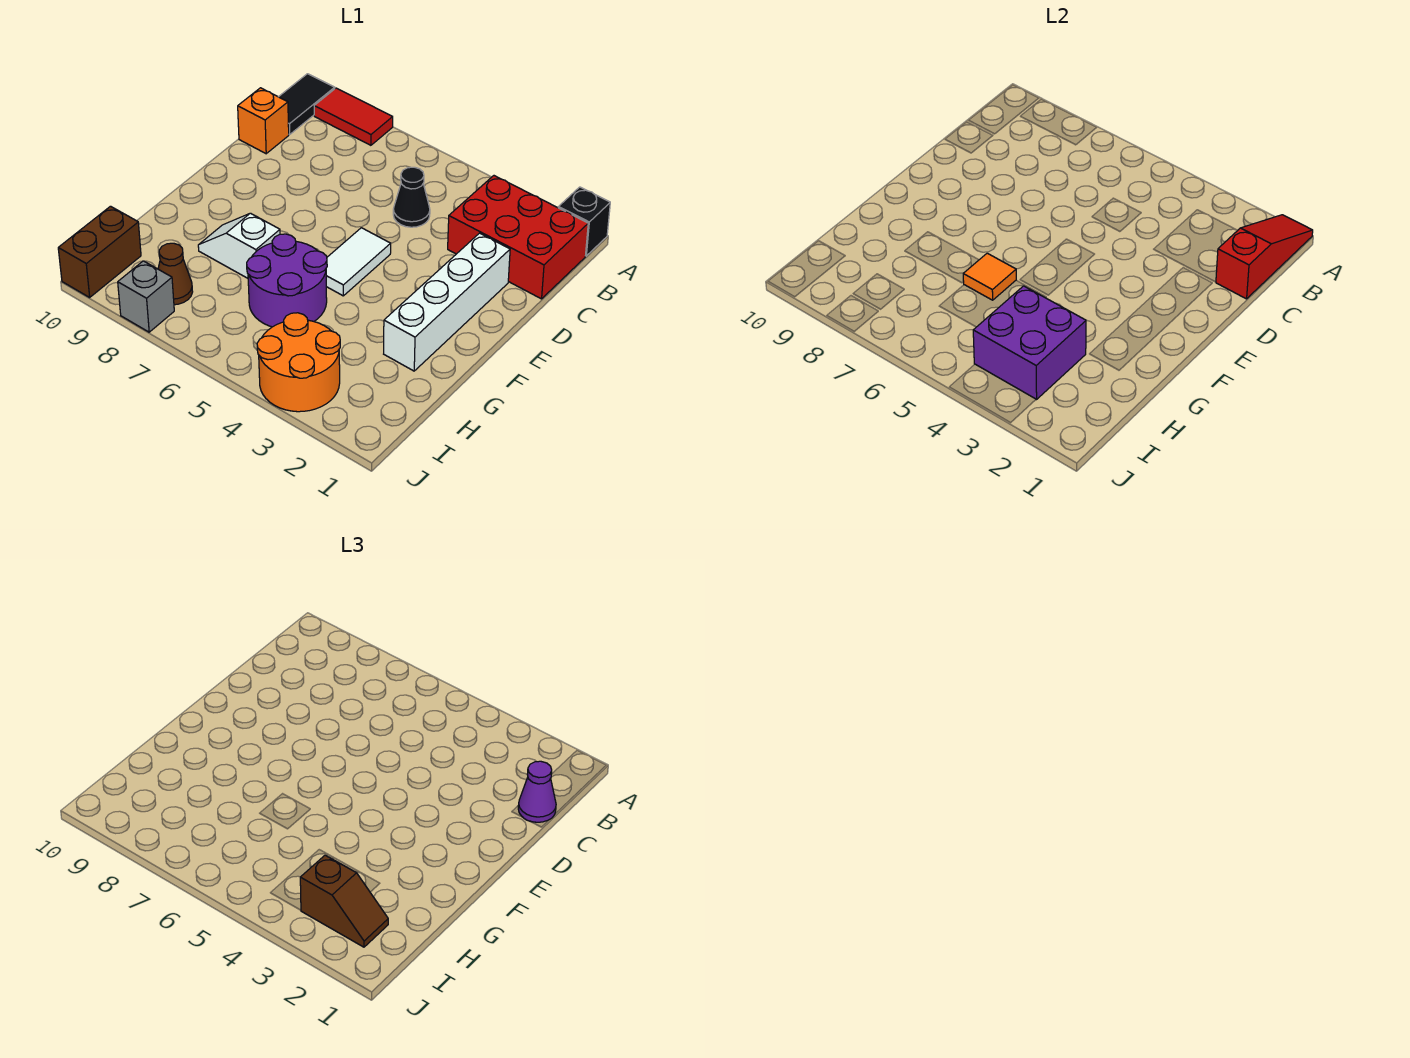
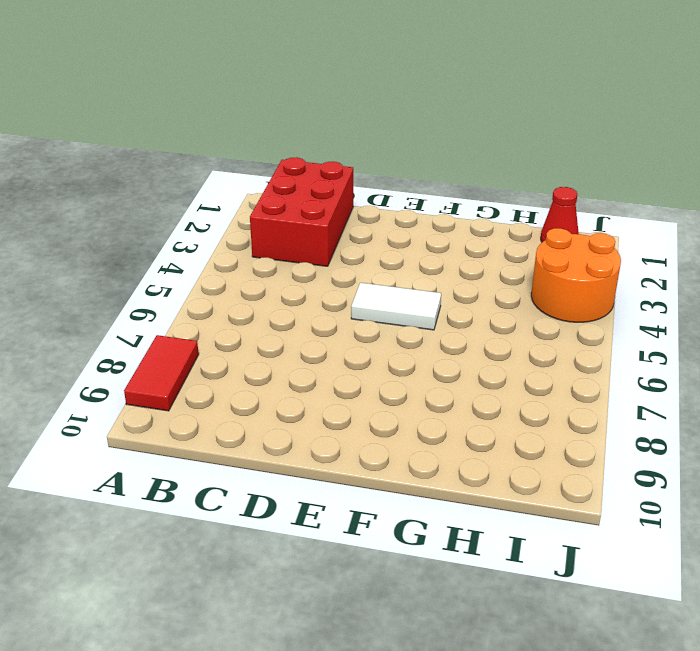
red 1x1 cone [541,187,579,242] -> none
none -> black 1x1 brick [558,187,610,256]
none -> black 1x2 tile [279,74,335,134]
none -> black 1x1 cone [393,167,430,227]

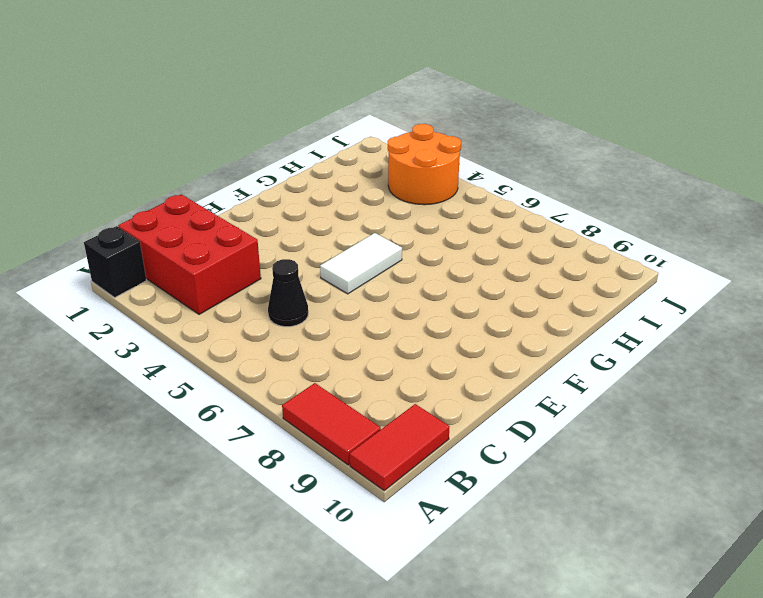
red 1x2 tile [350,404,450,491] -> black 1x2 tile [279,74,335,134]
none -> orange 1x1 brick [238,88,289,154]
none -> white 1x4 brick [384,233,510,371]
none -> purple 2x2 round brick [247,234,327,327]

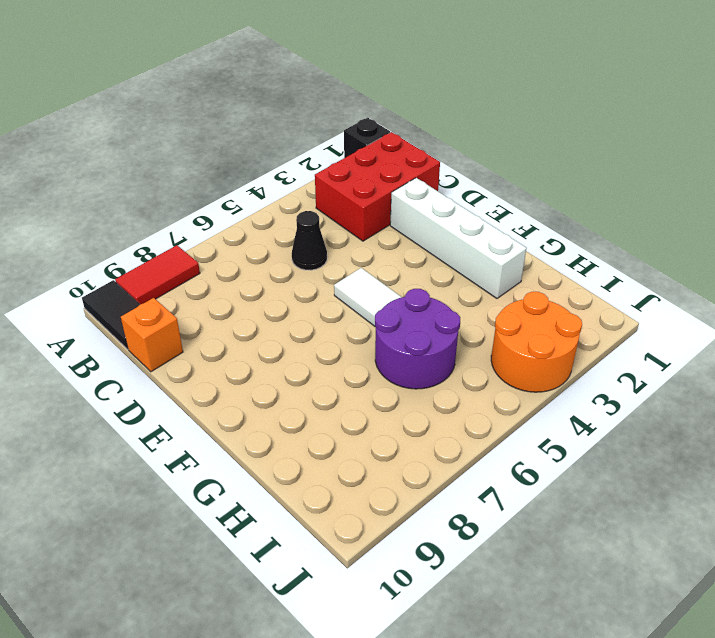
none -> white 1x2 slope [198,213,280,278]
none -> brown 1x1 cone [158,243,193,305]
none -> brown 1x2 brick [58,206,141,297]

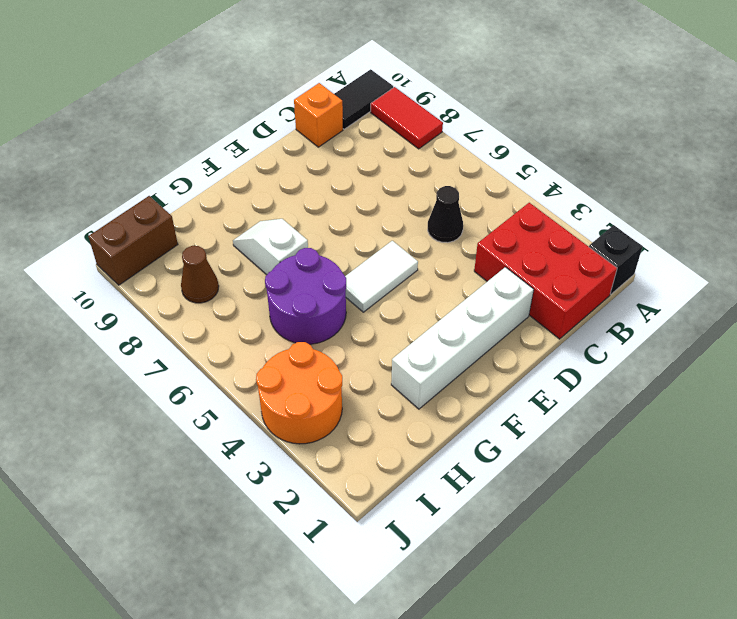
none -> grey 1x1 brick [118,261,174,332]
none -> red 1x3 slope [1216,215,1313,299]
none -> orange 1x1 tile [963,253,1016,300]

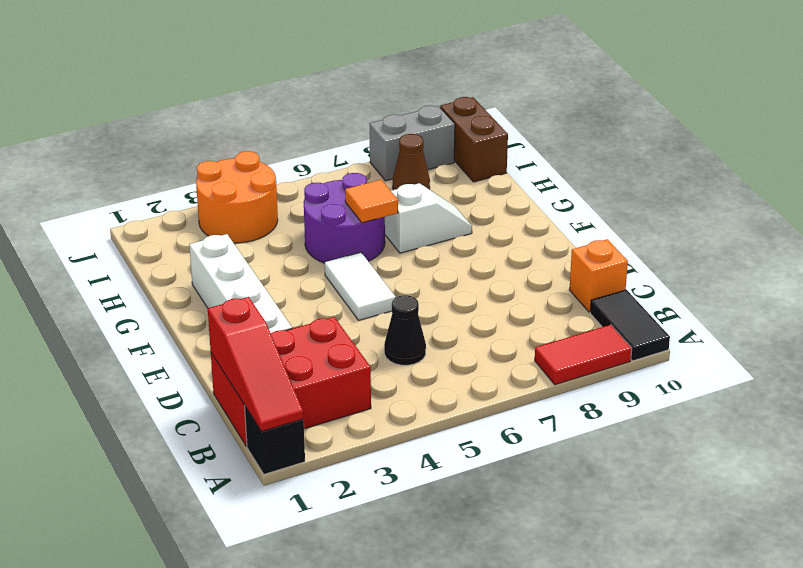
grey 1x2 brick [370,106,455,181] -> grey 1x1 brick [118,261,174,332]
none -> purple 2x2 brick [973,286,1086,400]
none -> purple 1x1 cone [518,761,556,822]
none -> brown 1x2 slope [300,855,388,947]

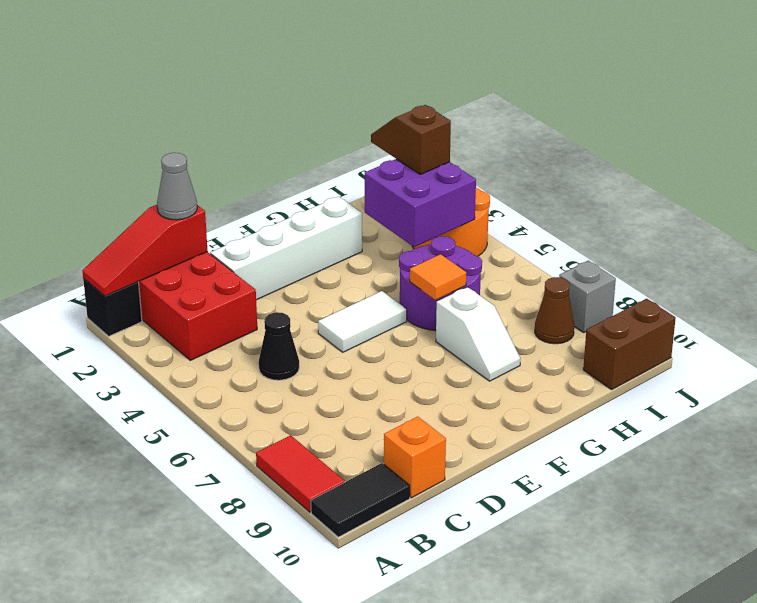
grey 1x1 cone [157,153,197,220] -> purple 1x1 cone [518,761,556,822]

